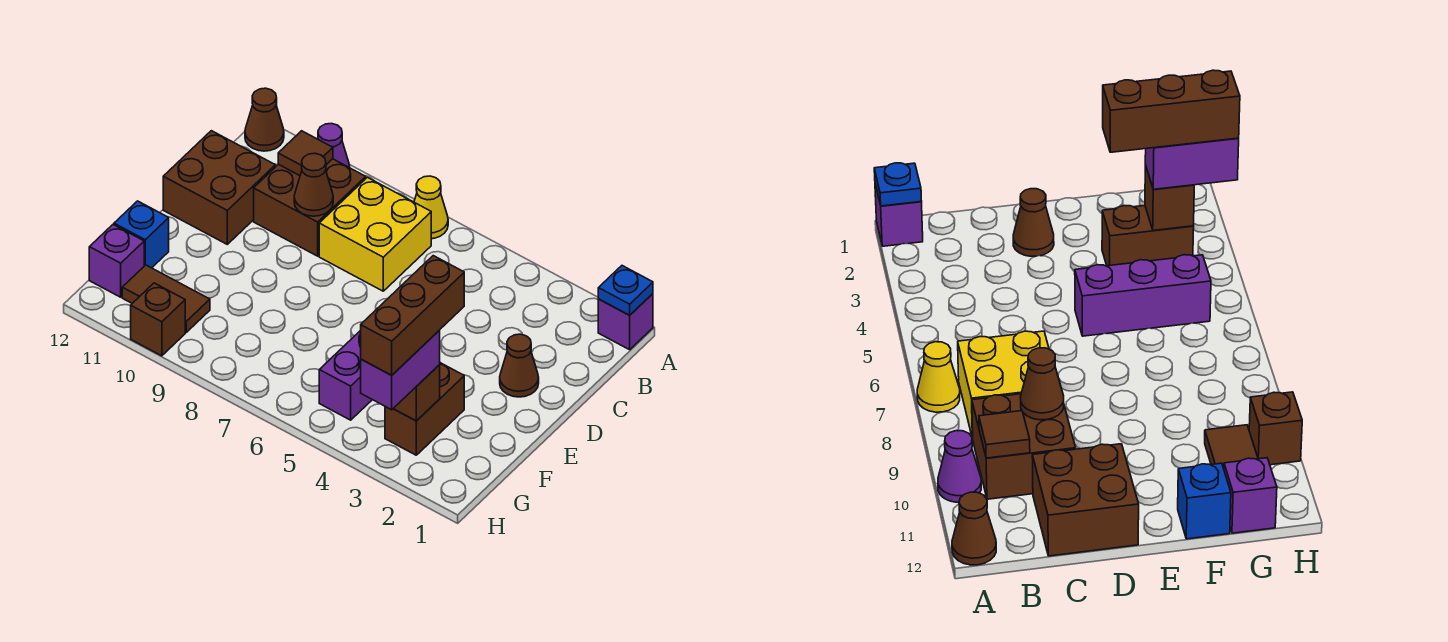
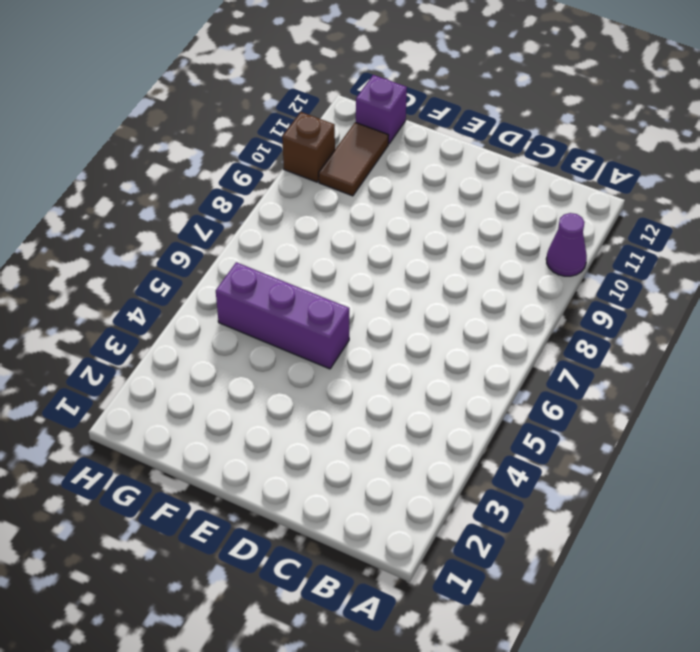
none -> purple 1x1 brick [598,294,653,350]
none -> yellow 1x1 cone [414,176,448,239]
none -> brown 1x1 cone [245,88,284,151]

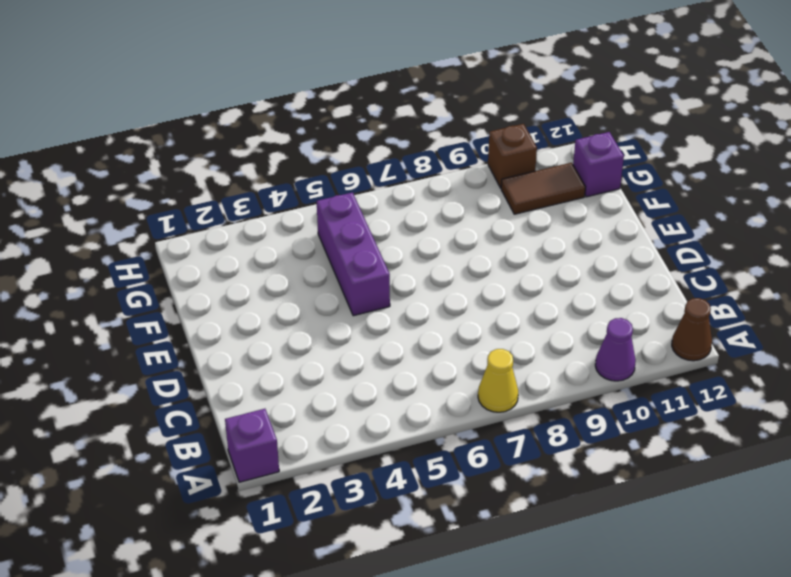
none -> yellow 2x2 brick [319,177,431,291]
none -> brown 2x2 brick [254,159,366,256]
none -> brown 2x2 brick [163,131,275,244]

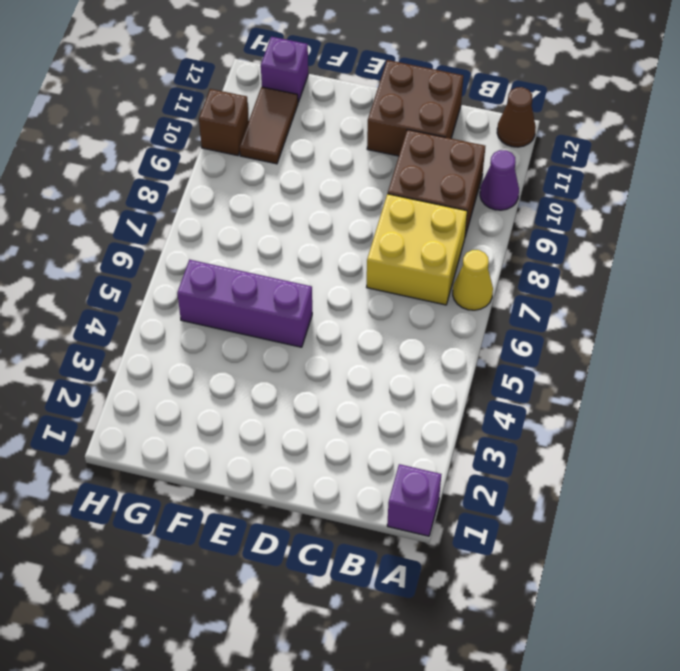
none -> brown 1x1 cone [500,334,539,397]
none -> brown 1x2 brick [385,363,464,455]
none -> blue 1x1 brick [114,201,169,268]

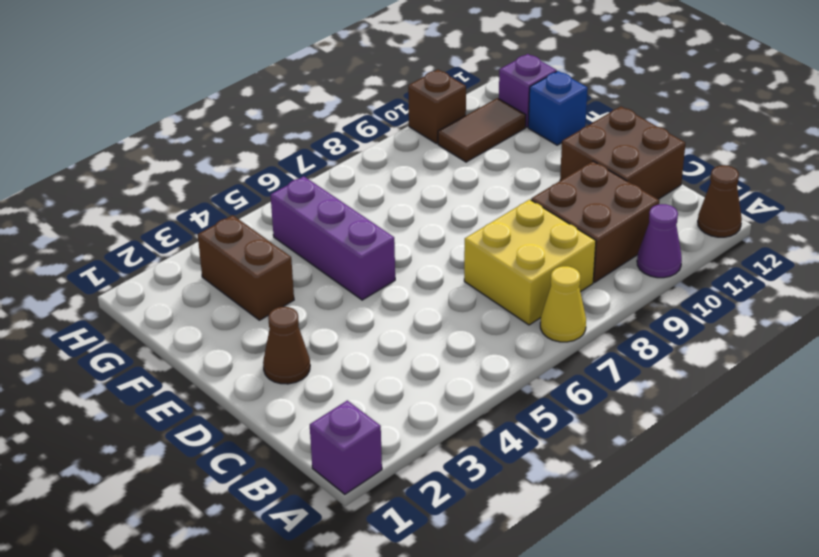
none -> blue 1x1 plate [598,266,653,315]
none -> brown 1x1 tile [278,131,333,176]
none -> brown 1x1 cone [294,153,333,216]

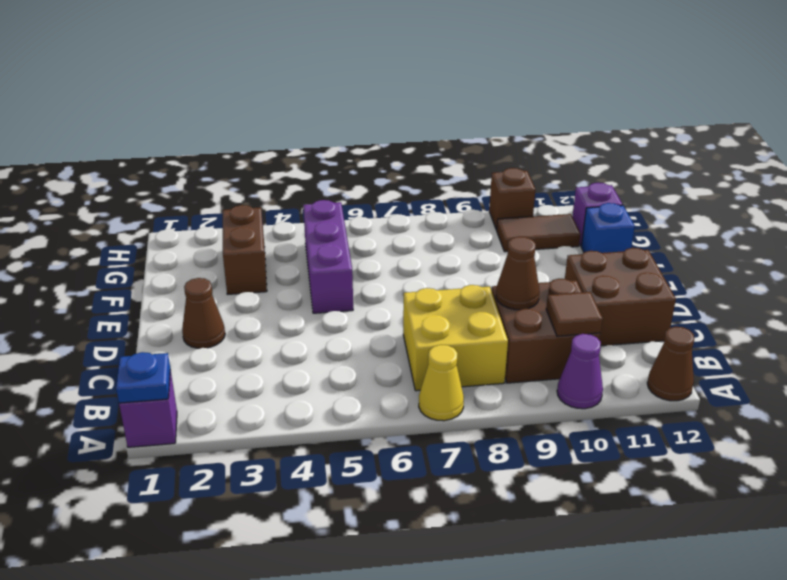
none -> brown 1x1 brick [393,365,440,421]
none -> purple 1x2 brick [361,330,440,410]
none -> brown 1x3 brick [361,256,464,375]

